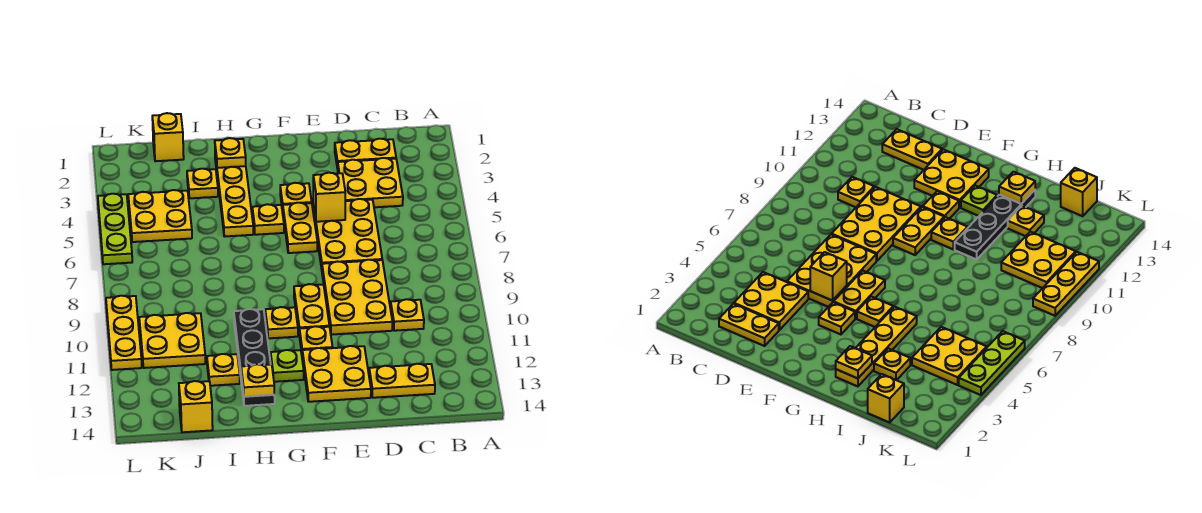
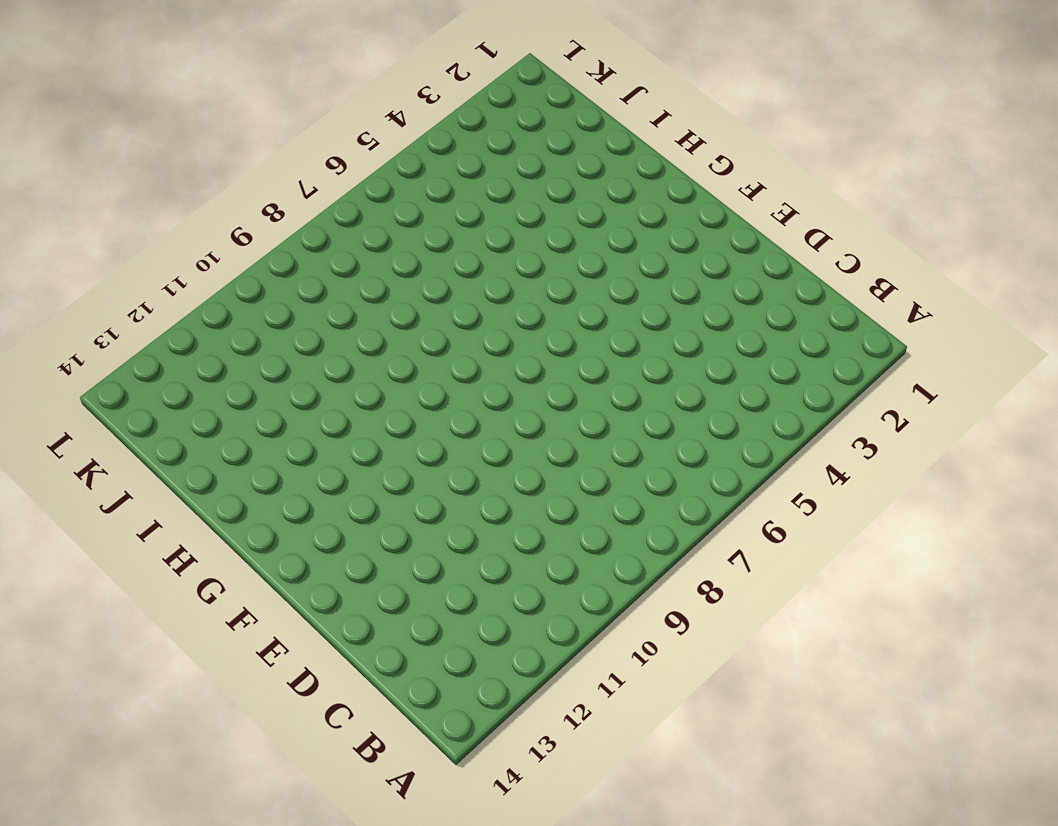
none -> yellow 1x2 plate [335,139,396,169]
none -> yellow 2x2 plate [338,158,403,207]
none -> yellow 1x1 plate [391,299,424,331]

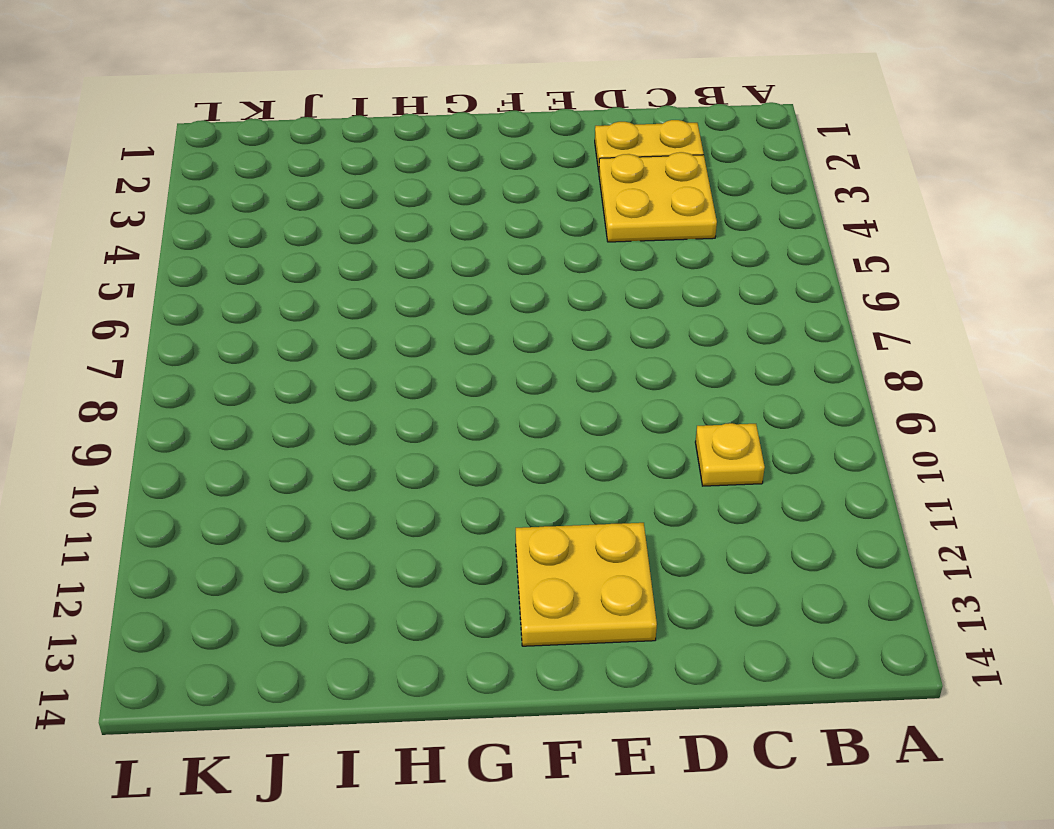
none -> yellow 1x2 plate [369,364,435,398]
none -> yellow 2x3 plate [313,199,382,269]
none -> yellow 2x3 plate [322,260,392,335]

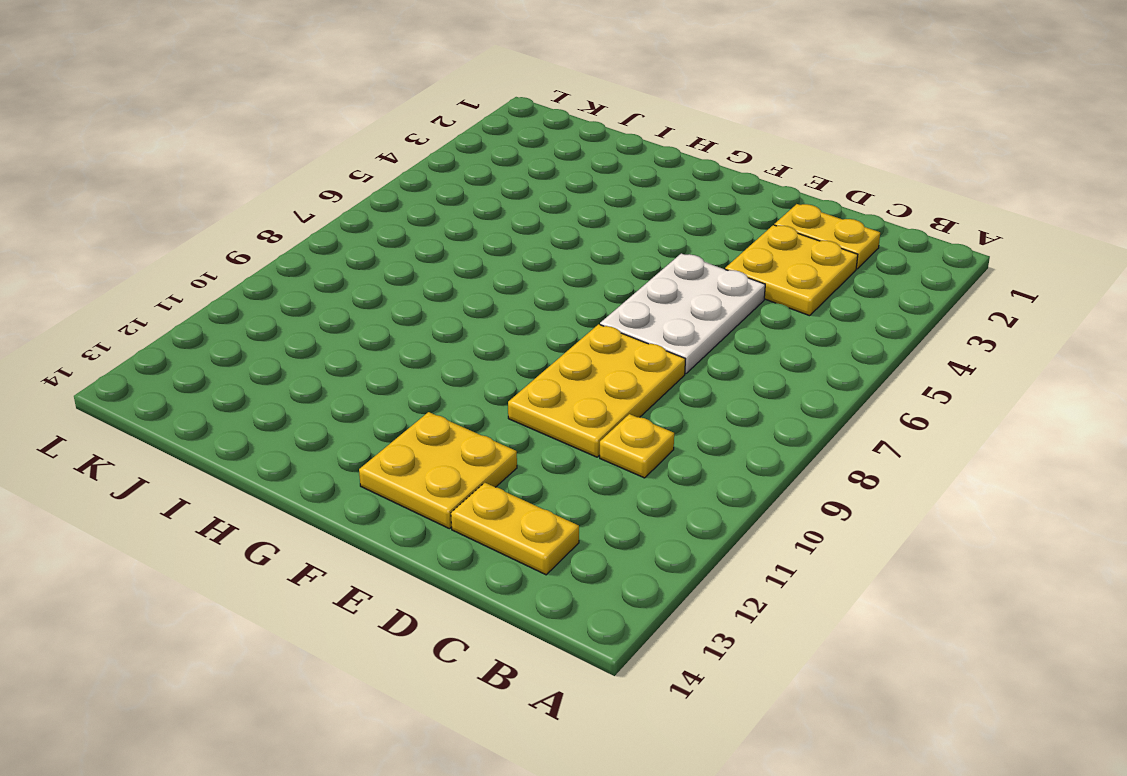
white 2x3 plate [600,254,765,374] -> yellow 2x3 plate [313,199,382,269]
none -> yellow 1x1 plate [280,183,312,211]
none -> yellow 1x2 plate [283,203,317,253]
none -> yellow 1x2 plate [294,284,329,336]

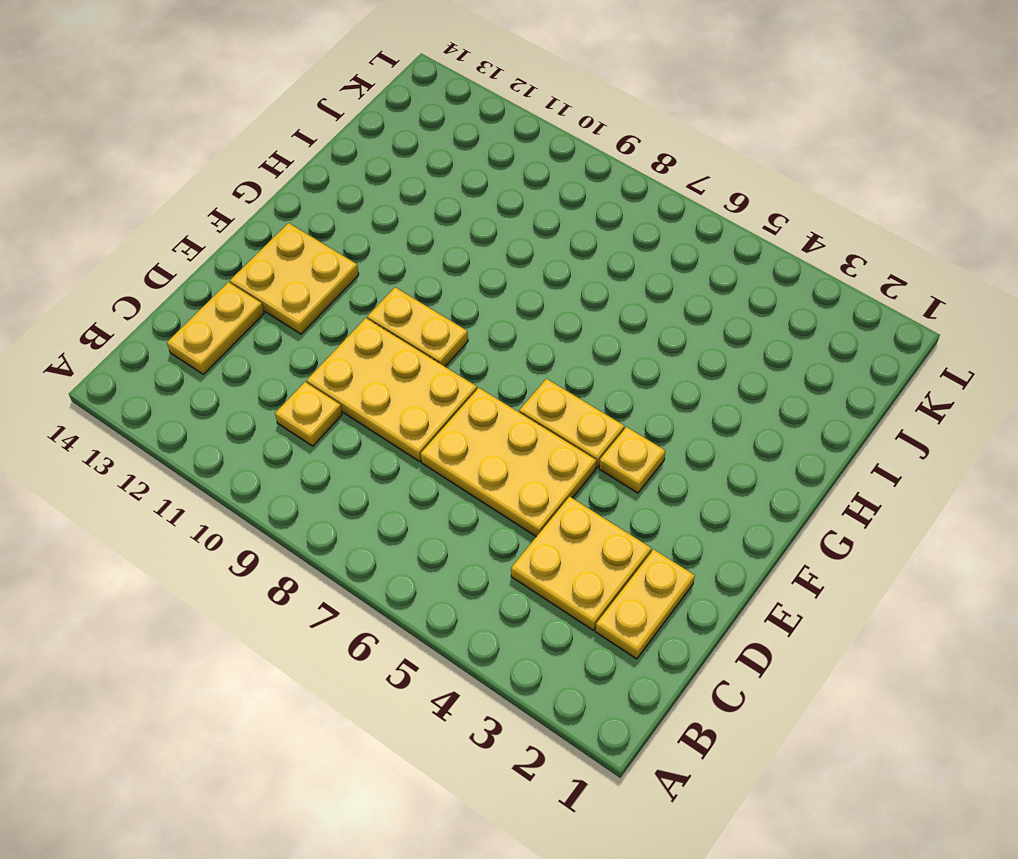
none -> yellow 1x1 plate [300,326,333,352]
none -> yellow 1x1 plate [252,204,284,235]
none -> yellow 1x1 plate [265,307,298,338]

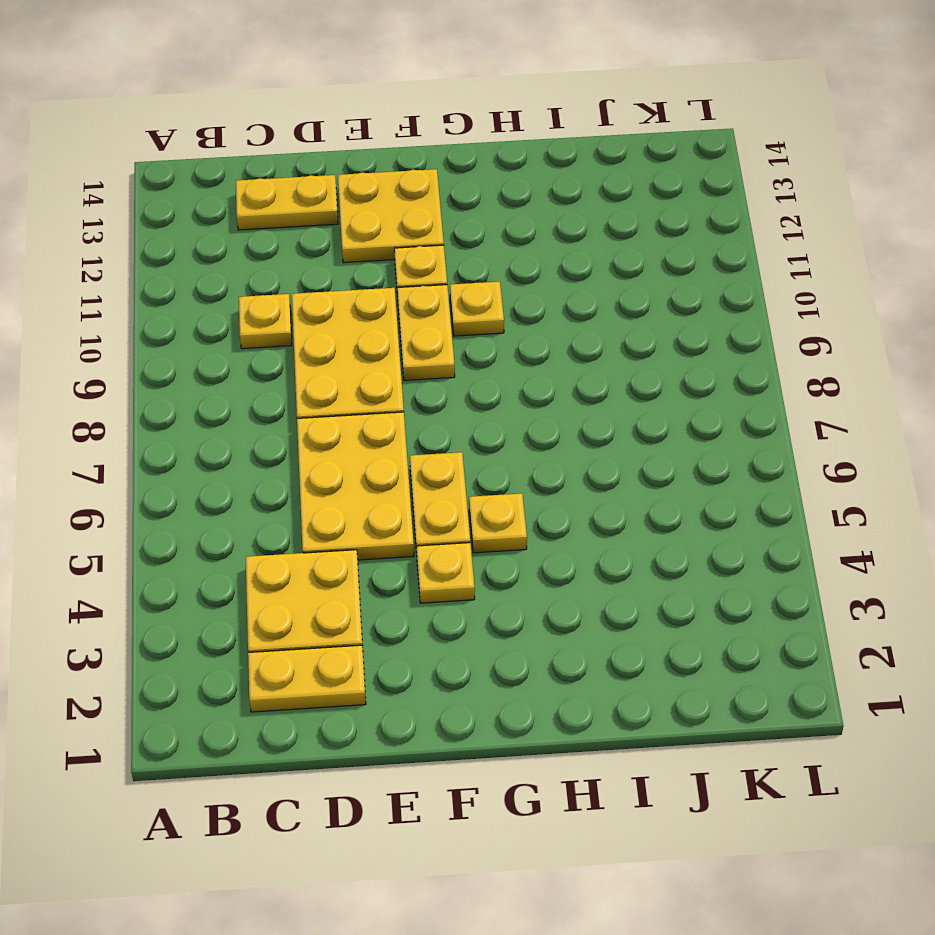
none -> lime 1x1 plate [271,350,304,382]
none -> yellow 1x4 plate [215,154,253,237]
none -> black 1x4 plate [234,309,275,406]

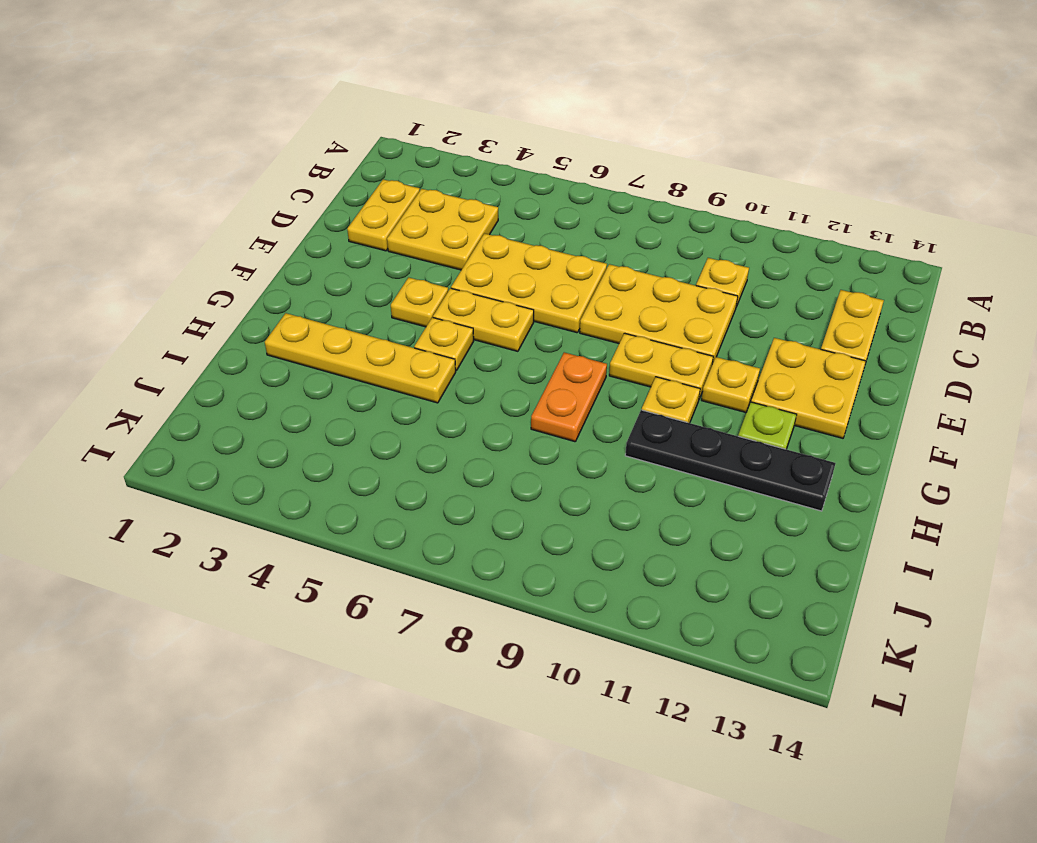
orange 1x2 plate [531,352,607,442] -> none
none -> yellow 1x1 plate [187,169,218,198]
none -> yellow 1x1 plate [207,354,240,386]
none -> yellow 1x1 brick [152,113,184,161]

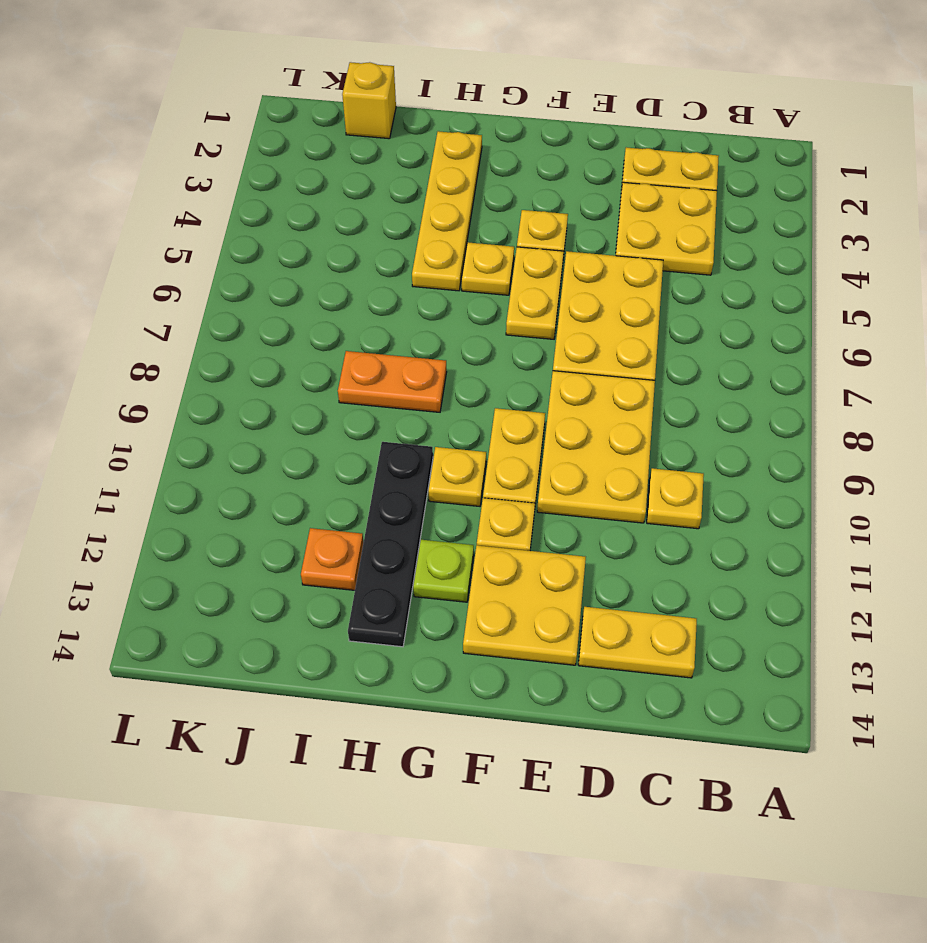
orange 1x2 plate [338,351,447,412] -> none
orange 1x1 plate [301,528,364,590] -> yellow 1x1 plate [207,354,240,386]
none -> yellow 1x1 plate [187,169,218,198]
none -> yellow 2x2 plate [128,190,192,242]
none -> yellow 2x2 plate [139,313,205,368]

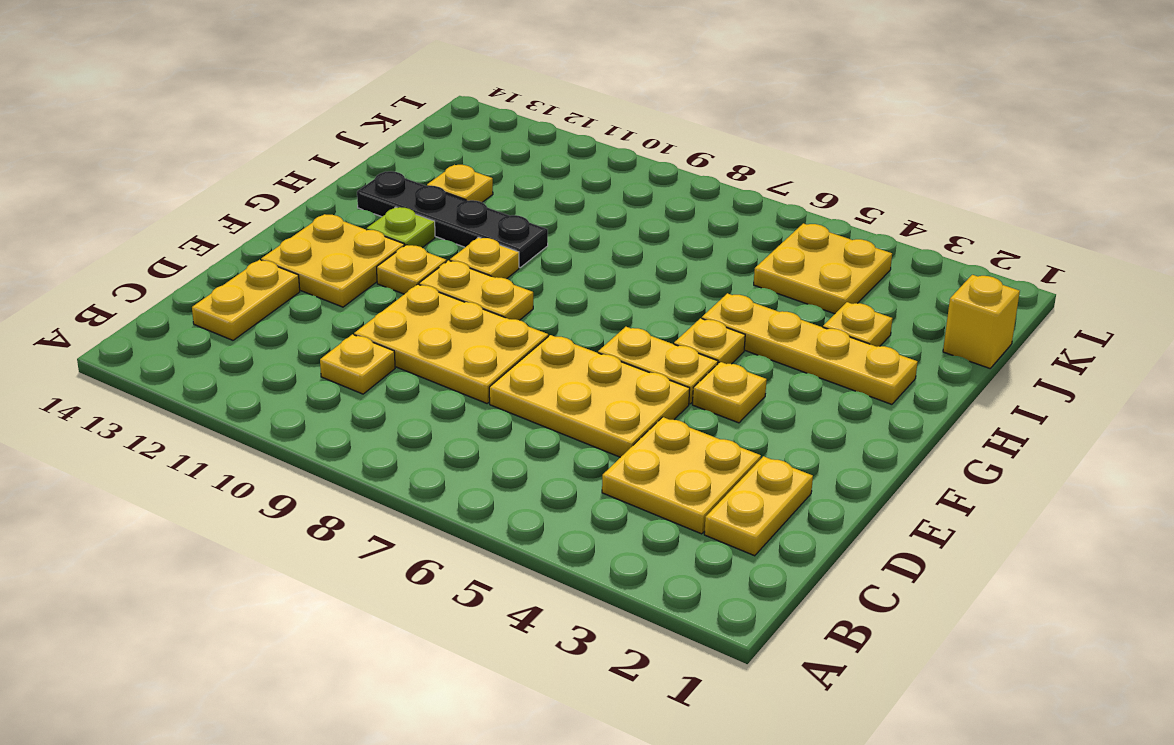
none -> yellow 2x2 plate [139,313,205,368]
none -> yellow 1x1 brick [179,381,213,432]
none -> lime 1x3 plate [98,194,132,264]

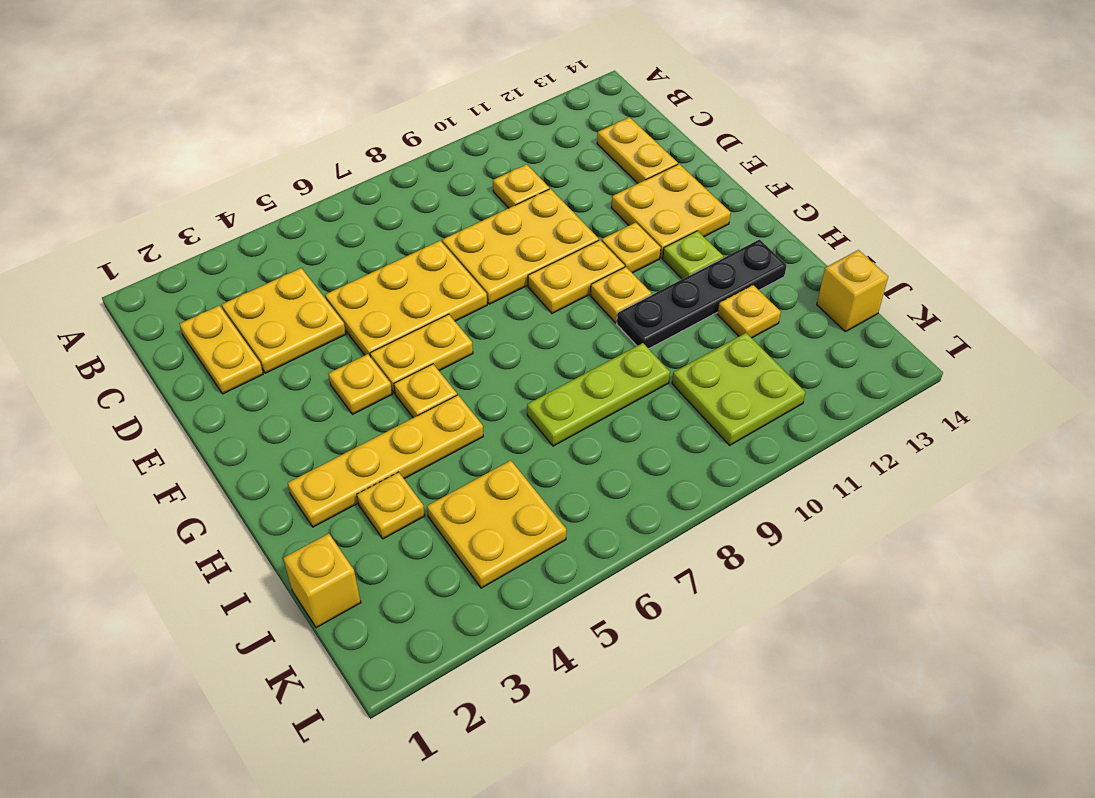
lime 1x3 plate [527,343,670,446] -> lime 1x3 plate moved to [98,194,132,264]
lime 2x2 plate [672,333,806,445] -> yellow 2x2 plate [139,313,205,368]
none -> yellow 1x3 plate [106,296,142,370]
none -> yellow 1x1 brick [313,173,345,222]
none -> yellow 1x1 plate [215,138,246,168]

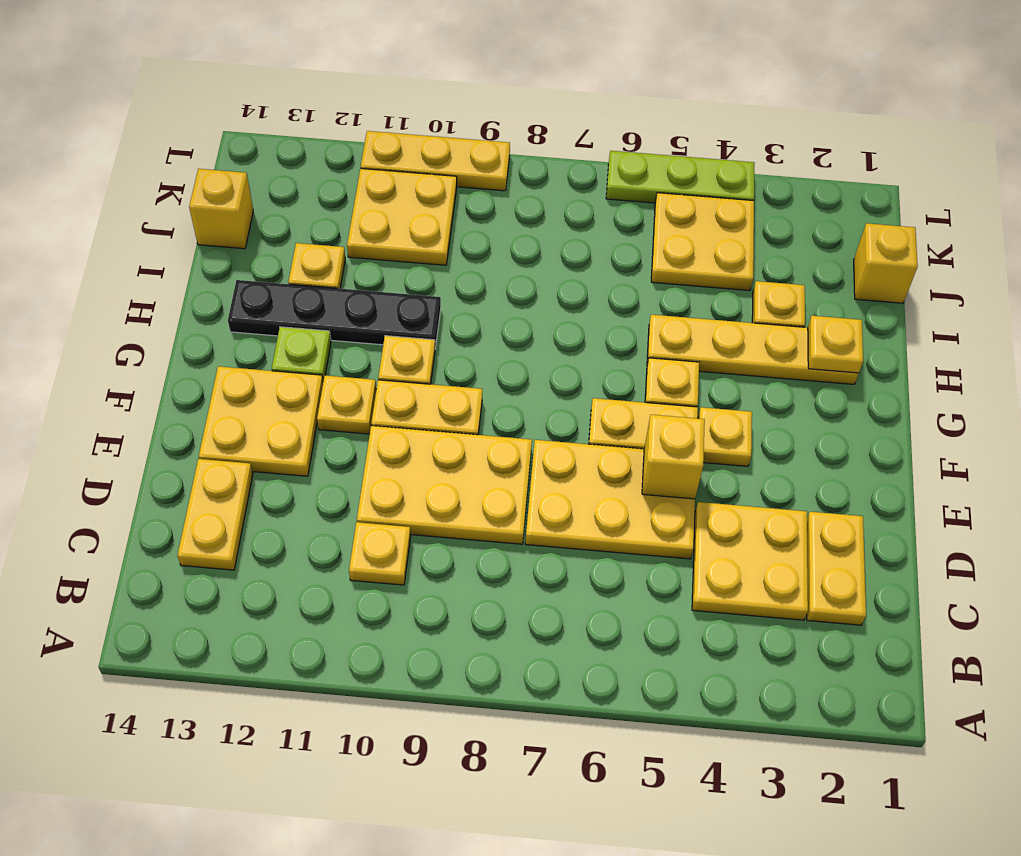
none -> yellow 1x1 plate [241,364,274,397]

